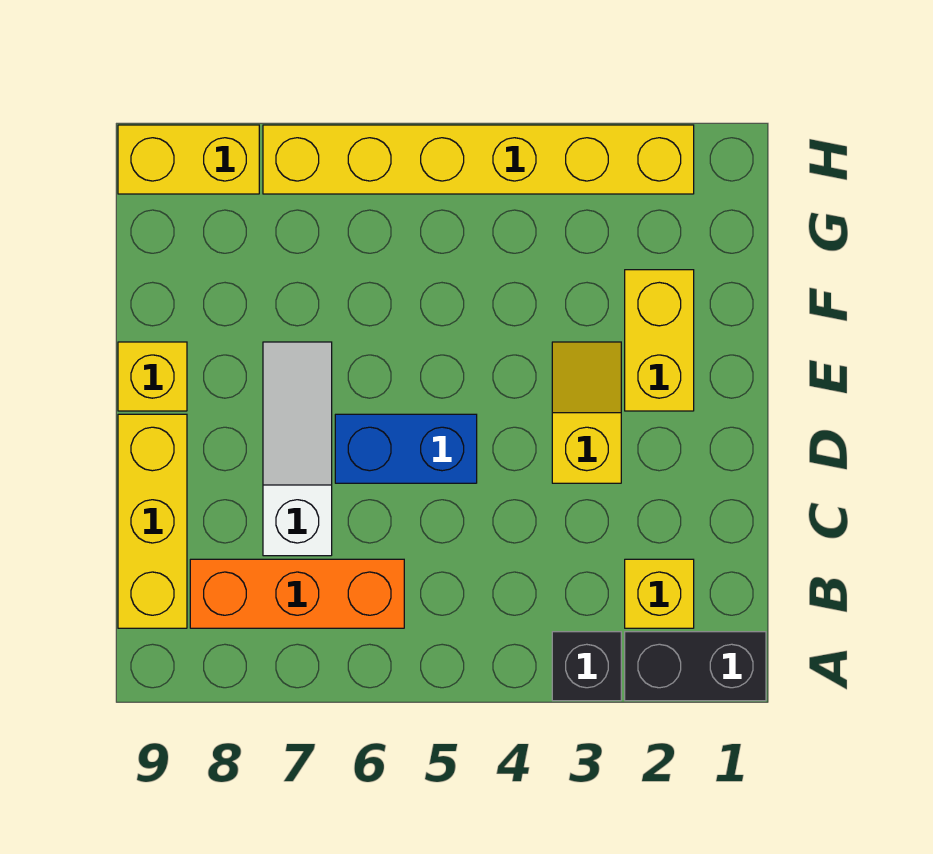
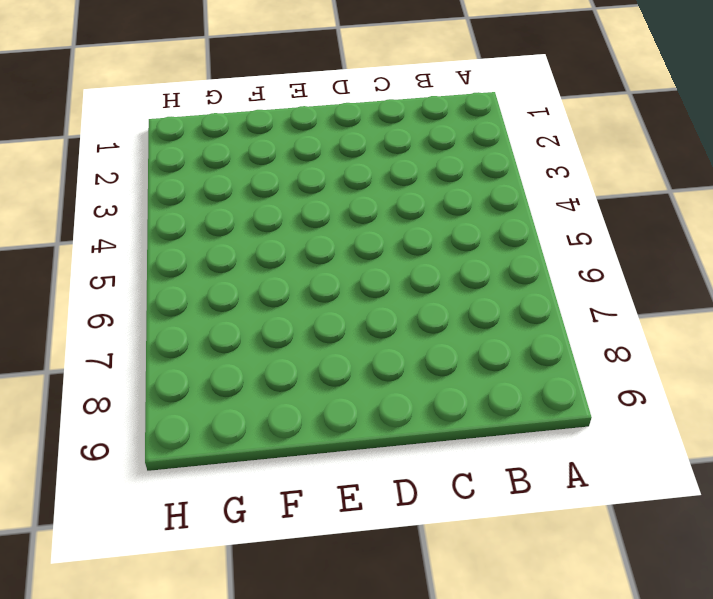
none -> black 1x2 brick [625,632,766,701]
none -> black 1x1 brick [552,632,621,701]
none -> yellow 1x1 brick [625,559,694,628]

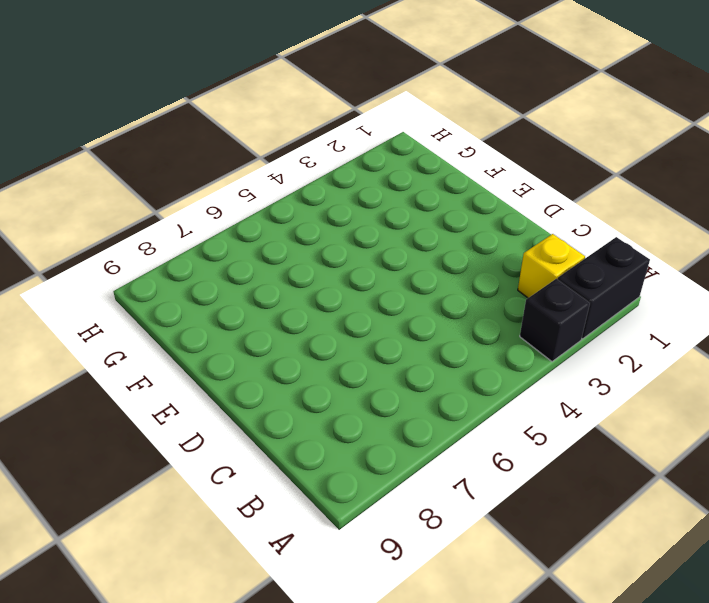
none -> orange 1x3 brick [190,559,404,628]
none -> yellow 1x3 brick [118,414,187,628]
none -> white 1x3 slope [263,342,332,556]

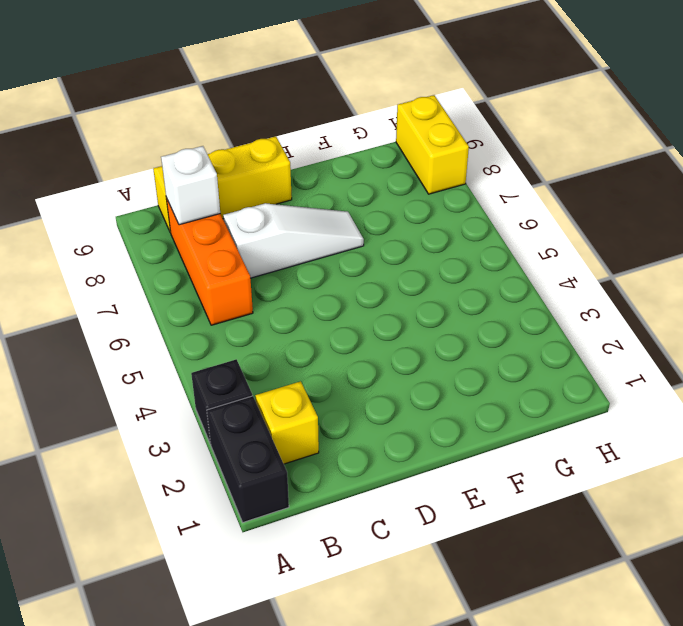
white 1x1 brick [161,146,220,225] -> none
none -> yellow 1x2 slope [552,342,621,483]
none -> blue 1x2 brick [335,414,477,483]
none -> yellow 1x2 brick [625,270,694,411]

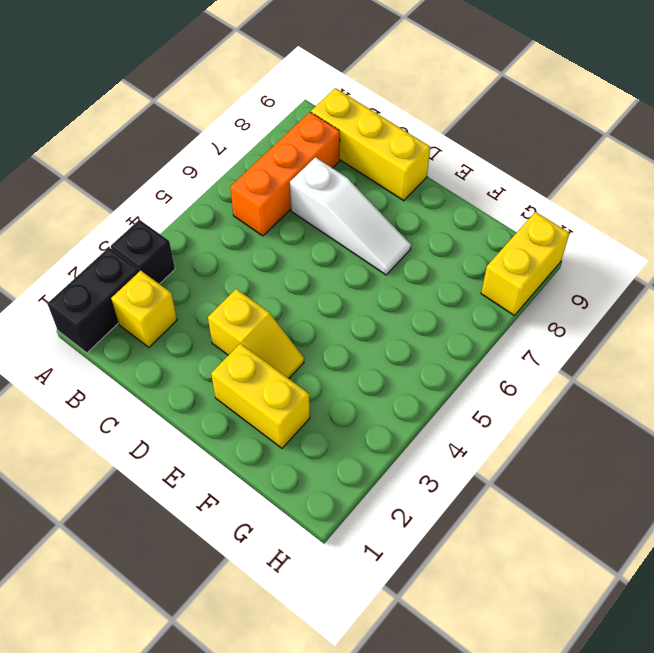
none -> blue 1x2 brick [335,414,477,483]
none -> yellow 1x1 brick [118,342,187,411]
none -> yellow 1x6 brick [263,125,694,194]

